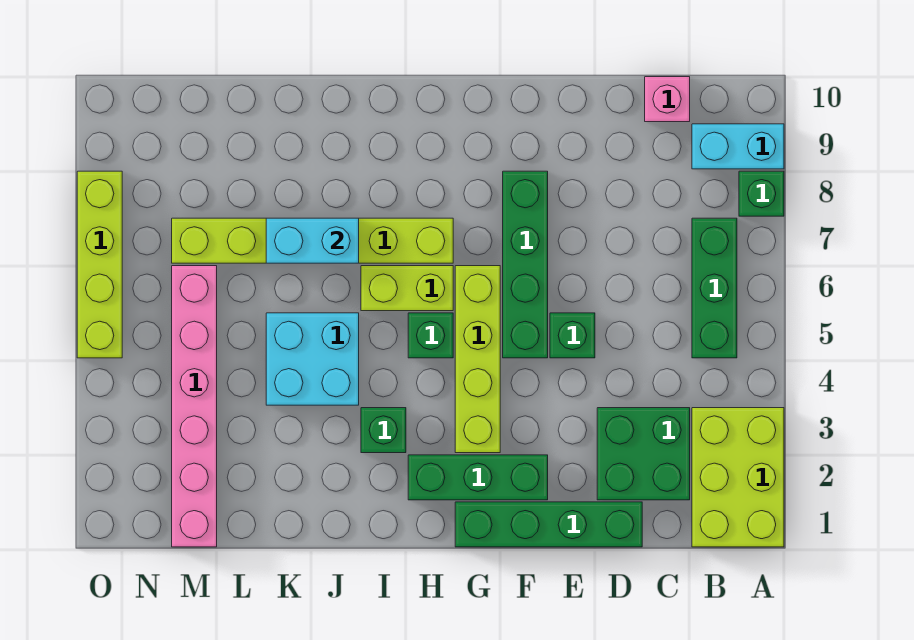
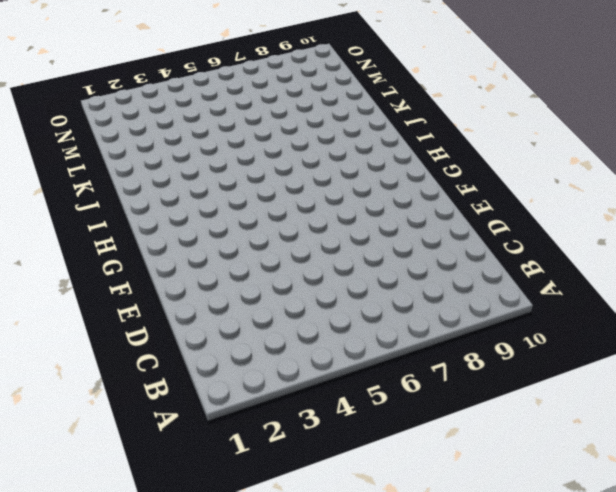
none -> lime 2x3 brick [692,408,784,547]
none -> green 1x1 brick [739,171,784,216]
none -> cyan 1x2 brick [692,124,784,169]

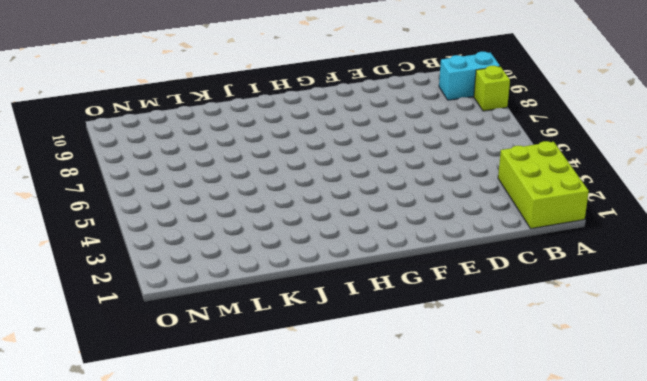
lime 1x1 brick [474,66,510,111] -> green 1x1 brick [739,171,784,216]
none -> green 1x3 brick [692,218,737,358]
none -> green 2x2 brick [597,408,690,500]
none -> pink 1x1 brick [645,77,690,122]

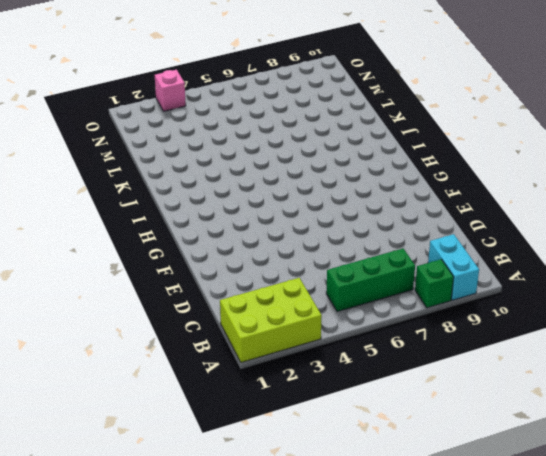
pink 1x1 brick [155,70,186,111] -> pink 1x1 brick moved to [645,77,690,122]
none -> green 2x2 brick [597,408,690,500]
none -> green 1x4 brick [455,502,642,547]
none -> green 1x1 brick [550,313,595,358]

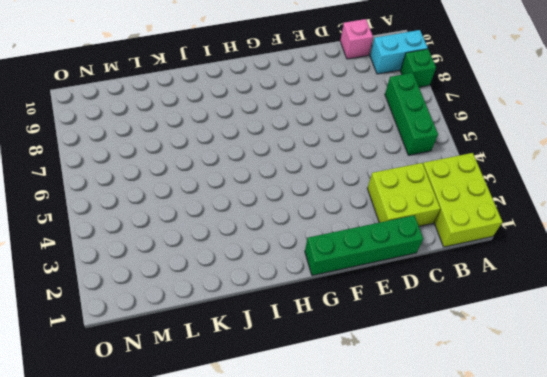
lime 2x2 brick [367,163,440,226] -> green 2x2 brick [597,408,690,500]
none -> green 1x1 brick [550,313,595,358]
none -> green 1x3 brick [408,455,548,500]
none -> green 1x4 brick [503,171,548,358]

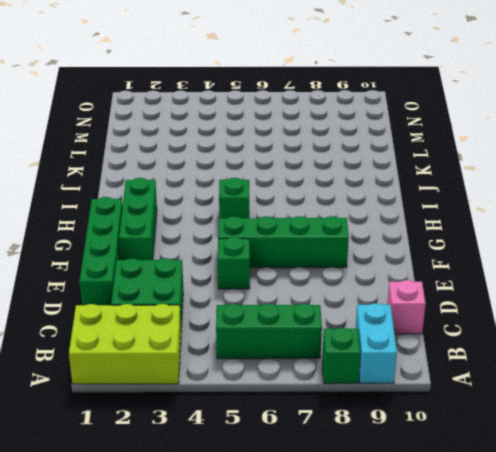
none -> lime 1x4 brick [455,266,500,453]
none -> lime 1x2 brick [361,266,453,311]
none -> lime 1x6 brick [172,218,453,263]

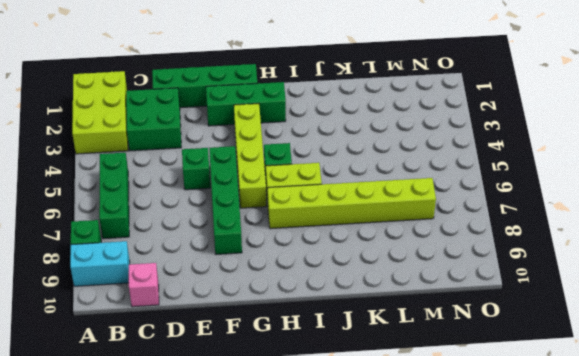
none -> green 1x1 brick [361,408,406,453]
none -> cyan 2x2 brick [266,313,359,405]
none -> pink 1x6 brick [172,266,217,547]

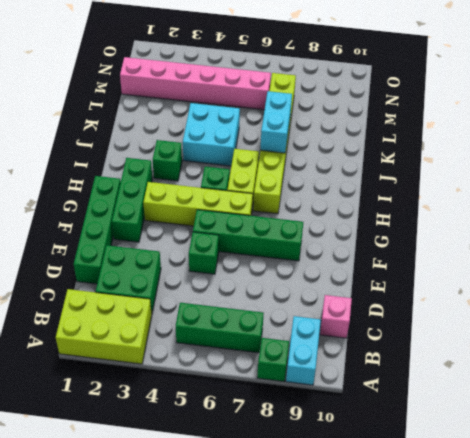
none -> lime 1x4 brick [77,171,122,358]

